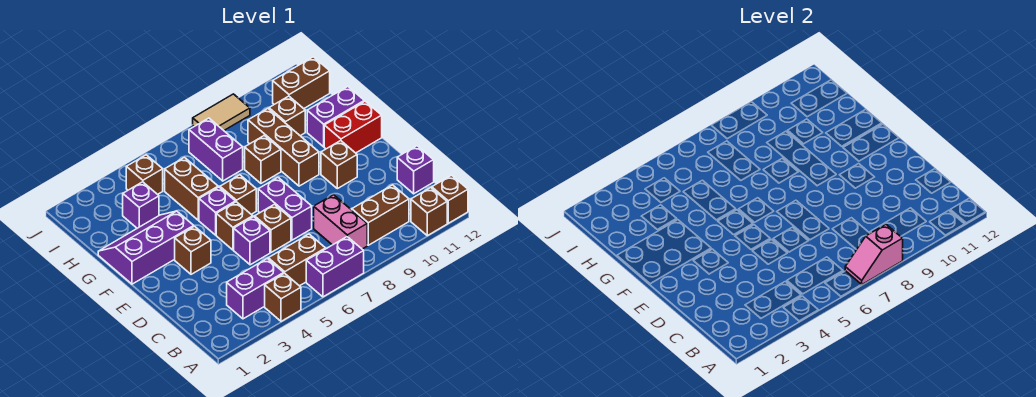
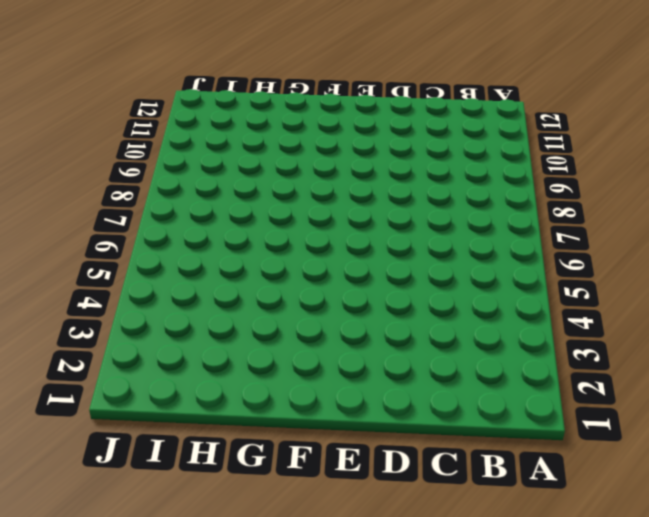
none -> brown 1x1 brick [265,273,301,321]
none -> purple 1x2 brick [306,237,364,297]
none -> brown 1x1 brick [411,188,447,236]
none -> brown 1x1 brick [432,175,468,223]

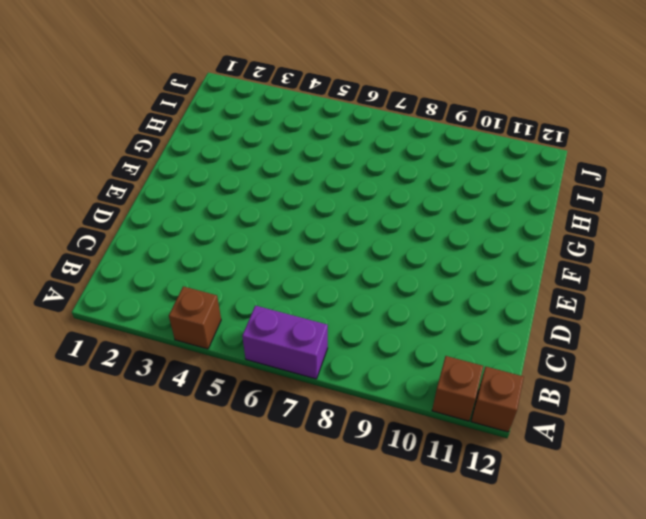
none -> purple 1x2 brick [227,259,284,319]
none -> brown 1x2 brick [268,234,325,286]
none -> pink 1x2 brick [314,195,367,249]
none -> brown 1x2 brick [352,185,409,245]

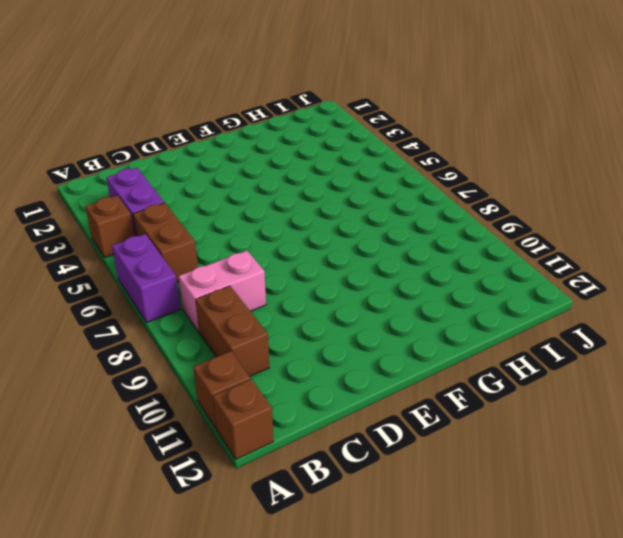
none -> purple 1x1 brick [397,146,434,194]
none -> purple 1x1 brick [234,217,270,265]
none -> brown 1x1 brick [255,204,291,252]
none -> purple 1x2 brick [258,178,312,240]

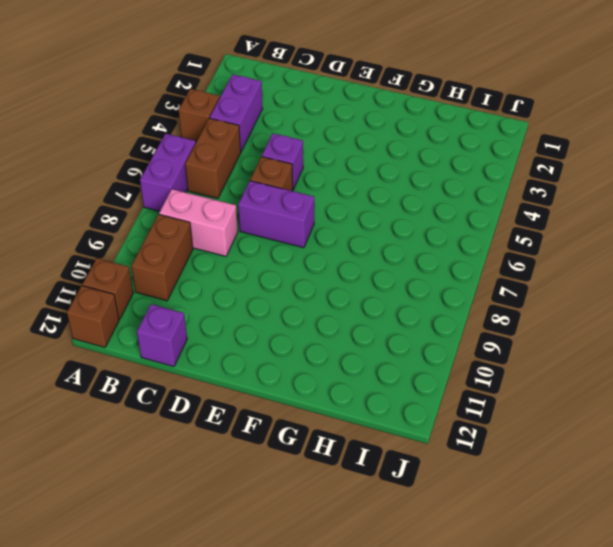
none -> brown 1x1 brick [175,226,211,274]
none -> brown 1x1 brick [216,202,253,250]
none -> brown 1x1 brick [321,141,357,189]
none -> purple 2x3 slope [98,211,194,284]

